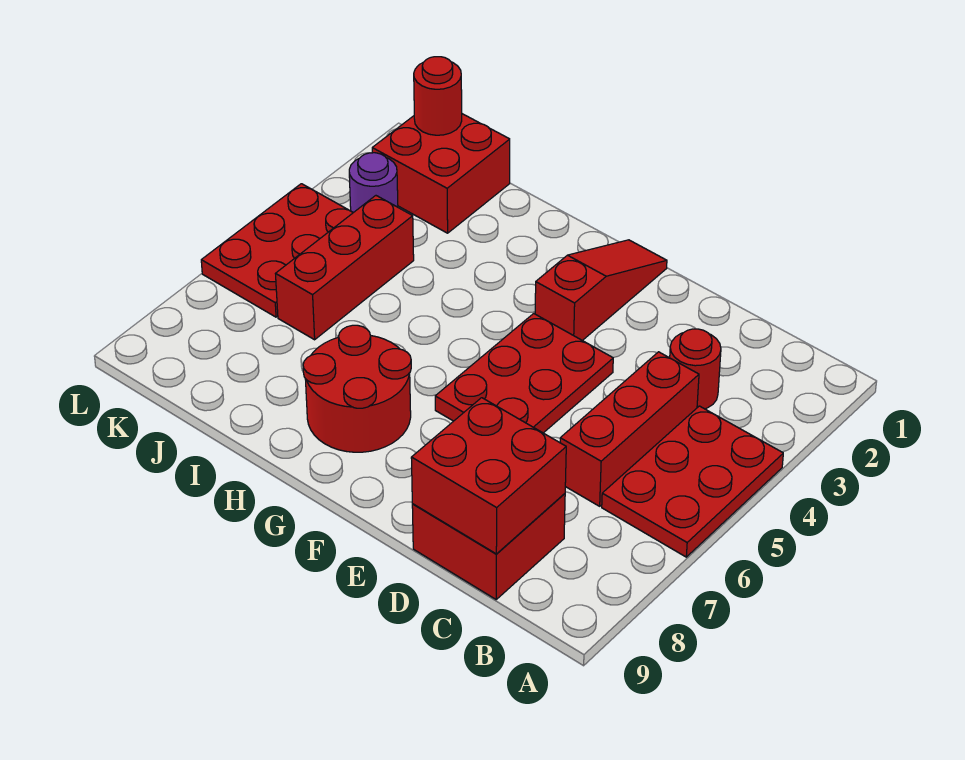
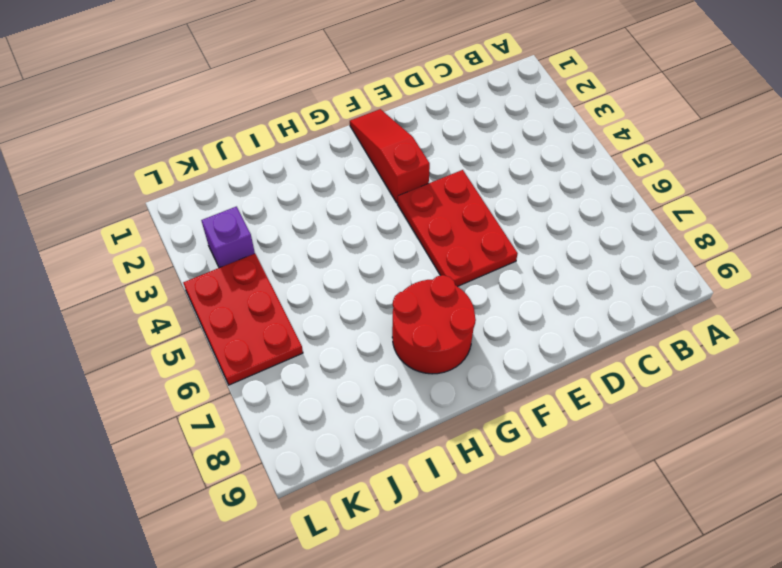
purple 1x1 brick [201,207,255,268] -> purple 1x1 round brick [349,153,398,213]
none -> red 2x3 plate [602,406,783,557]
none -> red 1x1 round brick [670,329,721,409]
none -> red 1x3 brick [560,352,699,506]

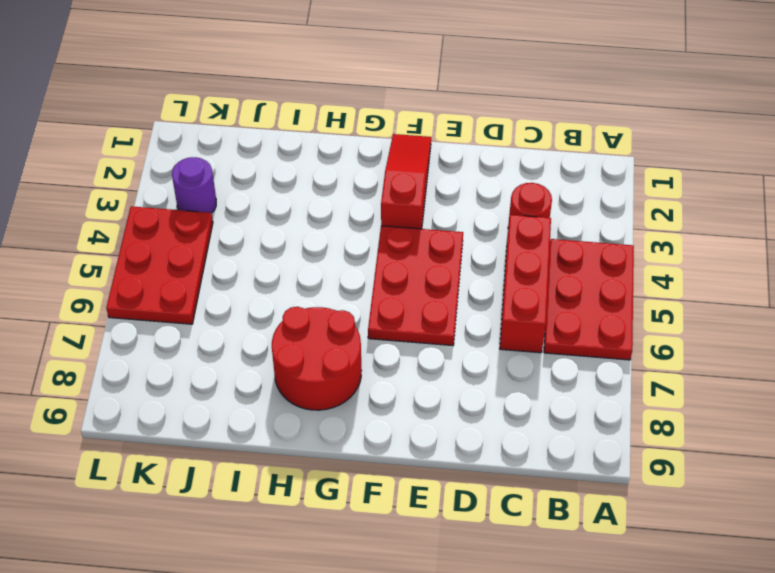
none -> red 2x2 brick [412,494,565,599]
none -> red 2x2 brick [372,114,510,233]
none -> red 1x3 brick [276,196,414,340]

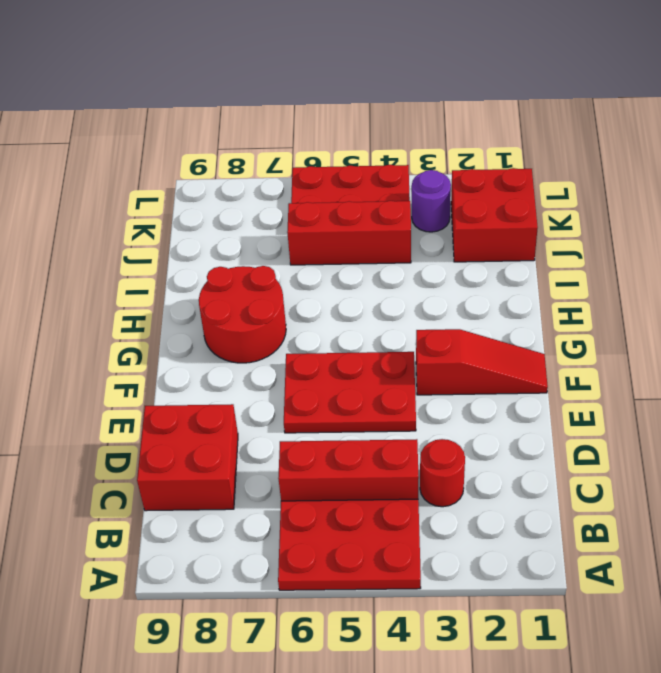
none -> red 2x2 brick [411,398,566,554]
none -> red 1x1 round brick [414,57,462,135]

